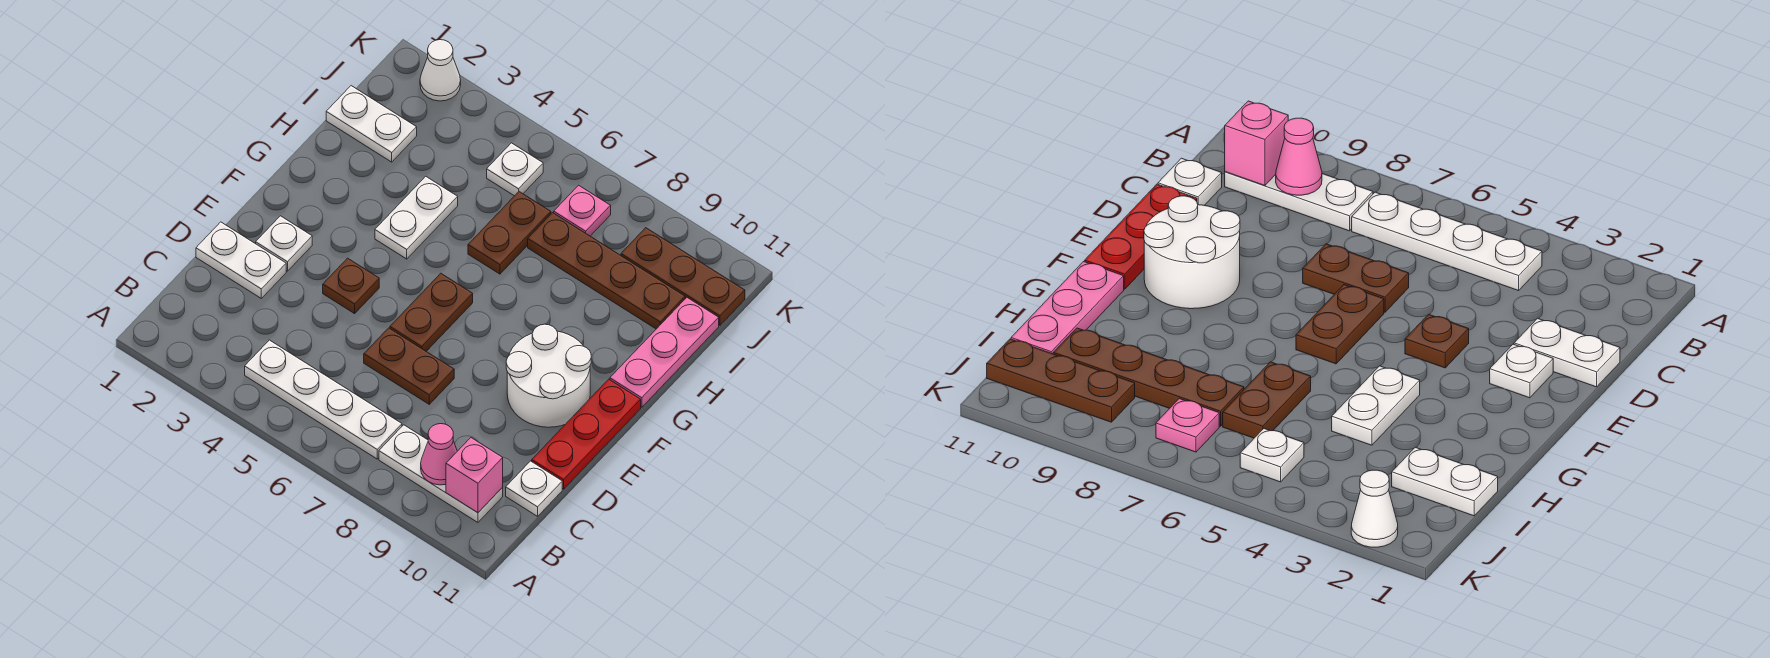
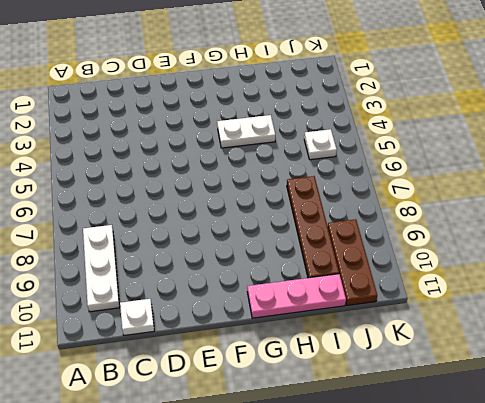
none -> white 1x4 plate [245,340,402,459]
none -> white 1x2 plate [196,222,286,298]
none -> brown 1x2 plate [364,328,454,404]

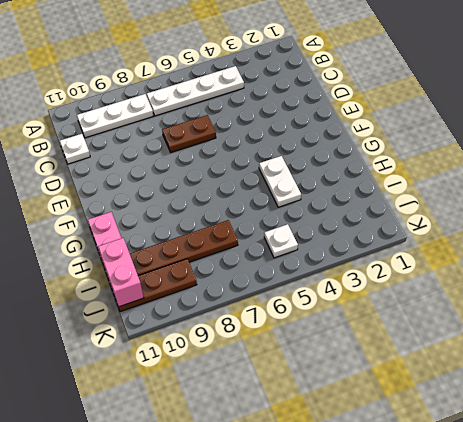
pink 1x2 brick [98,238,144,307] -> none
none -> white 1x2 plate [196,222,286,298]
none -> red 1x3 plate [532,379,641,489]
none -> white 1x1 plate [256,216,312,271]

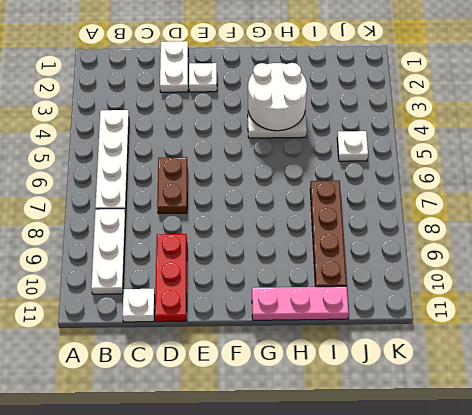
red 1x3 plate [155,234,187,322] -> red 1x3 plate turned to [532,379,641,489]
white 2x2 round brick [248,63,307,131] -> white 2x2 round brick moved to [506,324,591,427]
none -> brown 1x1 plate [323,258,379,314]
none -> brown 1x2 plate [390,273,473,351]
none -> brown 1x2 plate [468,192,551,274]

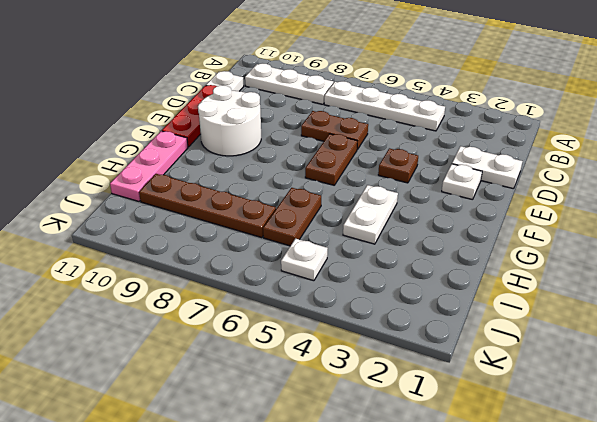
none -> white 1x2 plate [326,86,417,162]
none -> pink 1x1 plate [554,185,611,236]
none -> brown 1x3 plate [621,228,745,325]

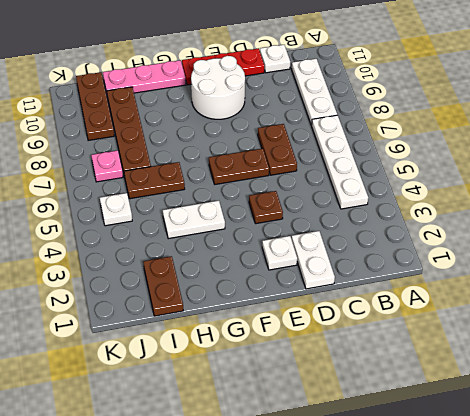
brown 1x2 plate [143,256,183,316] -> white 1x2 plate [326,86,417,162]
none -> white 1x1 cone [420,40,461,101]
none -> pink 1x1 cone [421,424,457,485]
none -> pink 1x1 brick [446,438,503,513]

